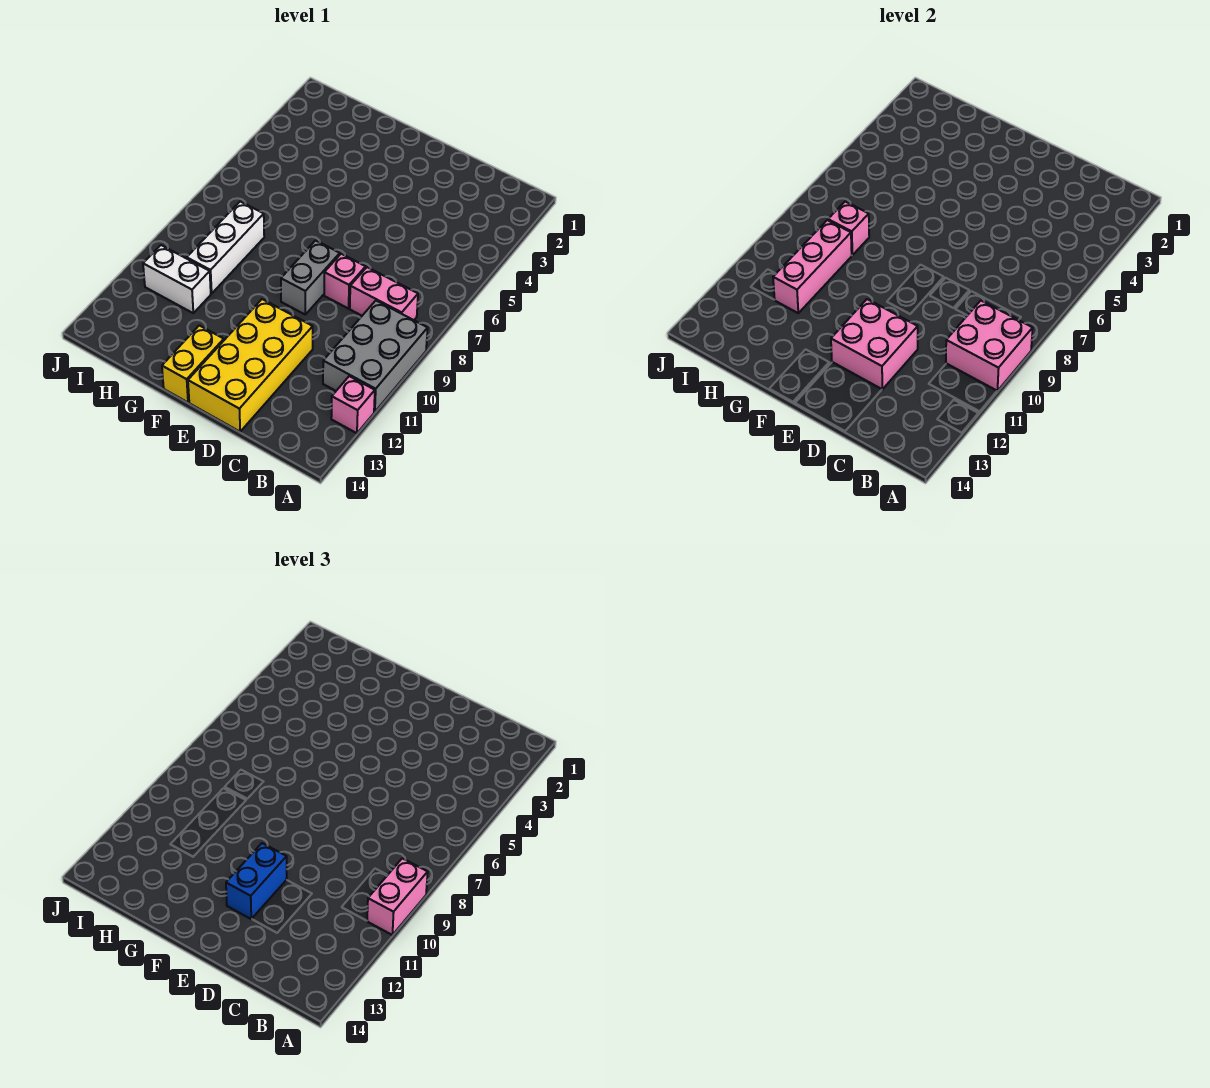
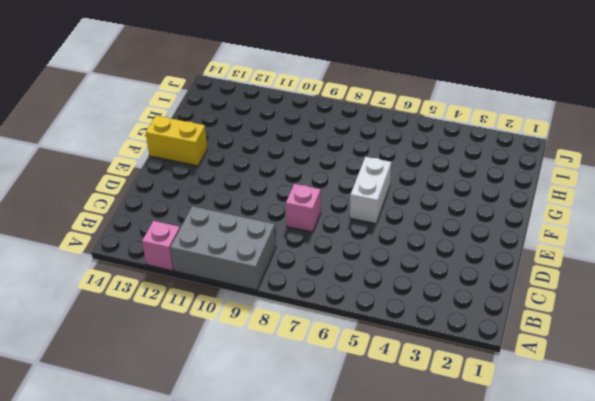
white 1x2 brick [350,157,391,224] -> white 1x2 brick moved to [143,245,211,313]
none -> pink 1x2 brick [350,267,418,320]
none -> yellow 2x4 brick [188,299,313,432]
none -> grey 1x2 brick [281,241,340,314]

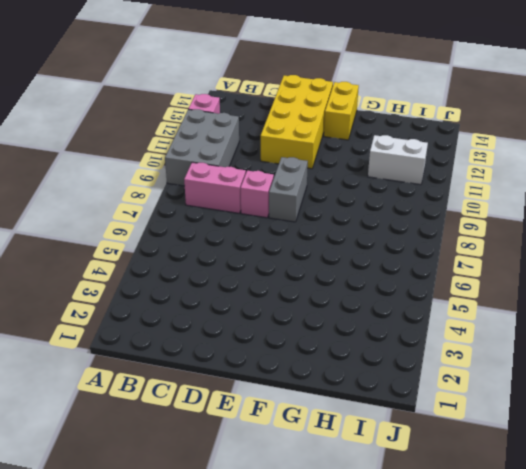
none -> white 1x3 brick [187,201,264,294]
none -> pink 2x2 brick [946,301,1033,391]
none -> pink 2x2 brick [831,299,918,389]

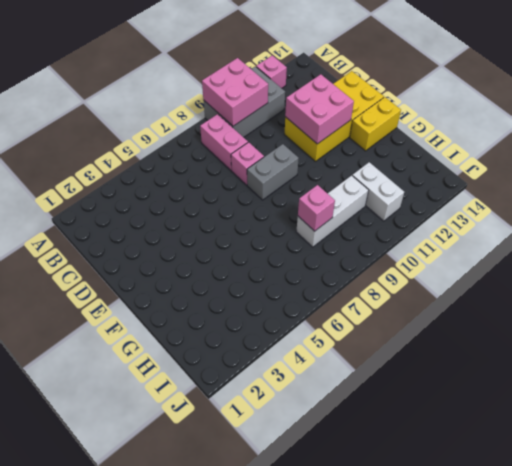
none -> pink 1x3 brick [773,220,852,313]
none -> pink 1x2 brick [367,858,428,935]
none -> blue 1x2 brick [226,843,287,919]

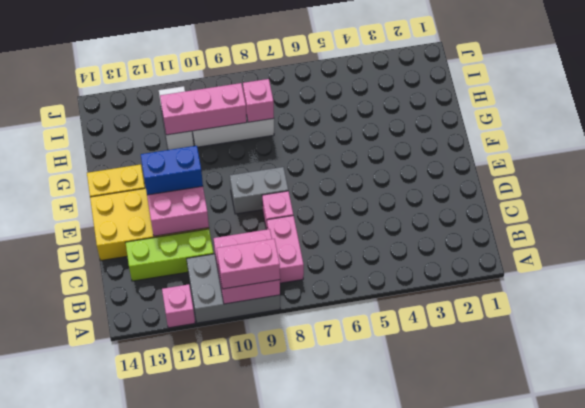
lime 1x3 brick [125,229,213,281] -> none

